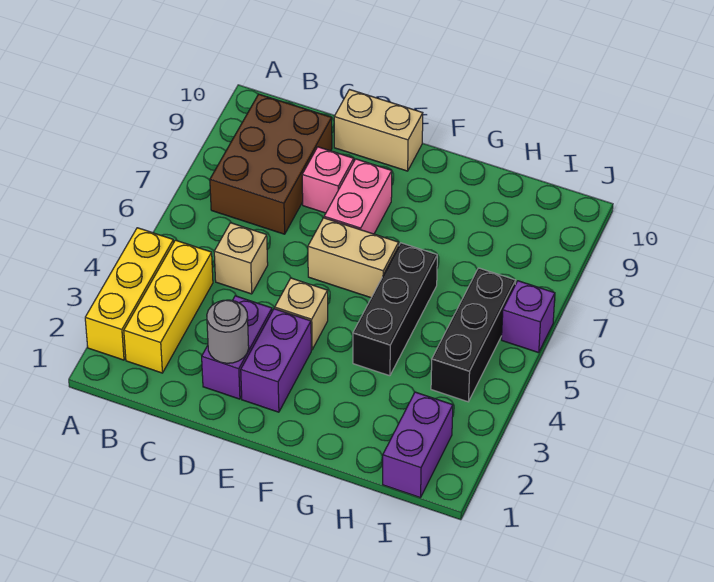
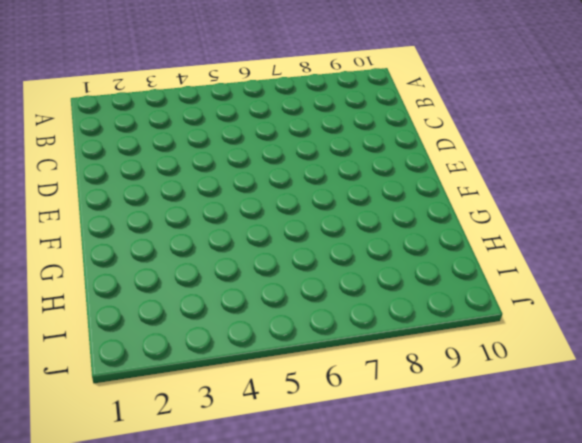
none -> yellow 1x3 brick [85,228,174,360]
none -> yellow 1x3 brick [124,240,213,373]
none -> brown 2x3 brick [210,94,332,234]

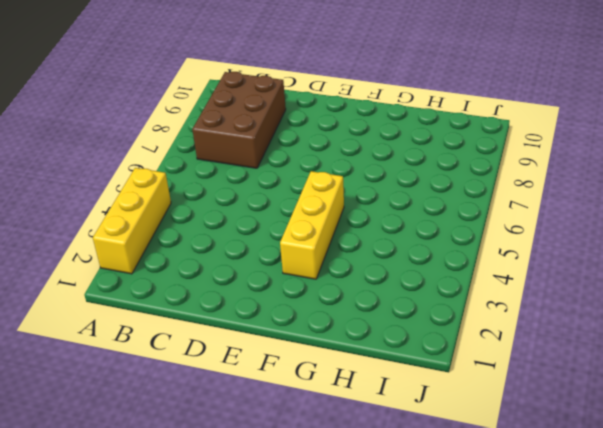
yellow 1x3 brick [280,171,344,279] -> yellow 1x3 brick moved to [124,240,213,373]
none -> tan 1x1 brick [214,223,268,294]
none -> purple 1x2 brick [202,296,272,399]
none -> pink 1x1 brick [302,147,354,213]

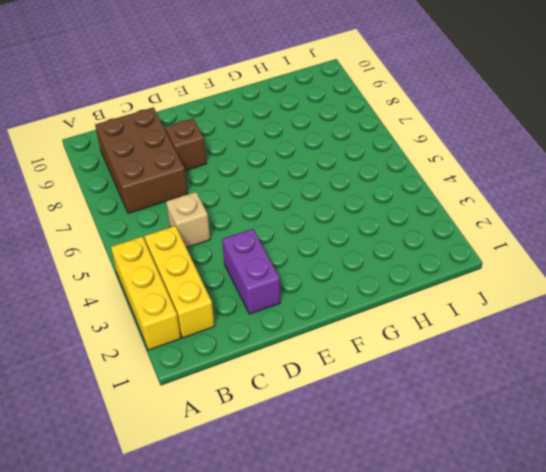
brown 1x1 brick [165,119,206,171] -> pink 1x1 brick [302,147,354,213]
none -> tan 1x2 brick [334,90,423,171]
none -> purple 1x2 brick [241,309,311,412]
none -> tan 1x1 brick [275,278,328,350]

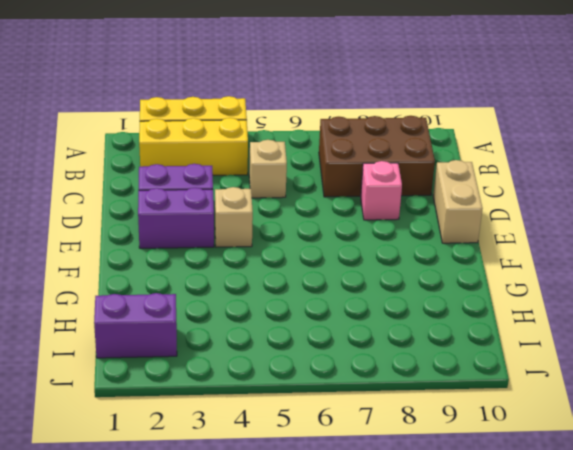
none -> tan 1x2 brick [308,218,399,298]
none -> pink 1x2 brick [324,159,392,234]
none -> black 1x3 brick [353,243,437,376]

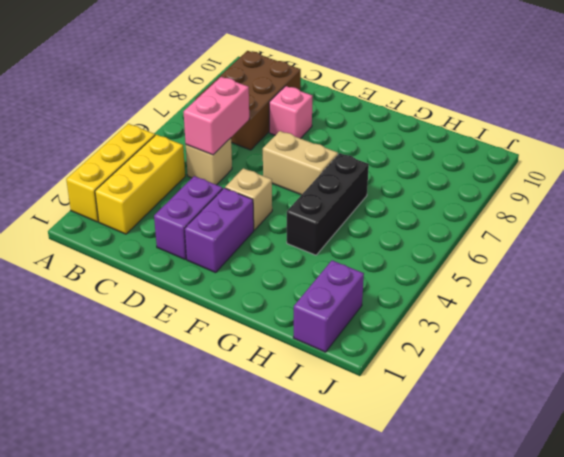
pink 1x2 brick [184,77,249,155] -> pink 1x2 brick moved to [324,159,392,234]
none -> tan 1x2 brick [334,90,423,171]
none -> black 1x3 brick [431,268,516,402]
none -> purple 1x1 brick [502,281,555,353]

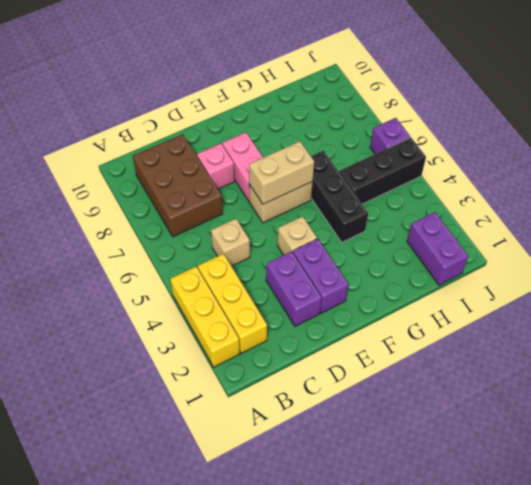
tan 1x2 brick [249,141,314,204] -> tan 1x2 brick moved to [334,90,423,171]
black 1x3 brick [339,138,426,204] -> black 1x3 brick turned to [431,268,516,402]
none -> grey 1x1 round brick [207,300,249,363]

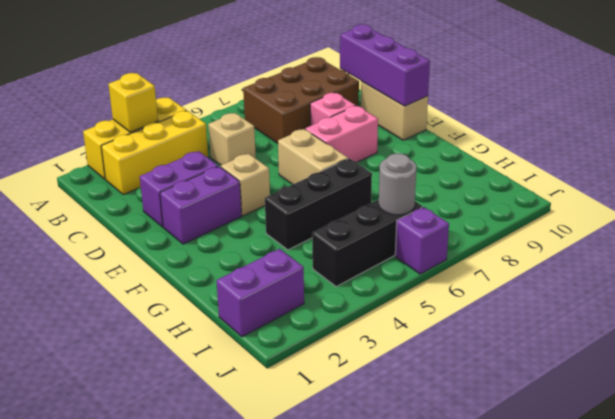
yellow 1x1 brick [109,73,158,132] -> none
purple 1x3 brick [340,24,430,106] -> none
grey 1x1 round brick [378,154,416,215] -> grey 1x1 round brick moved to [207,300,249,363]

